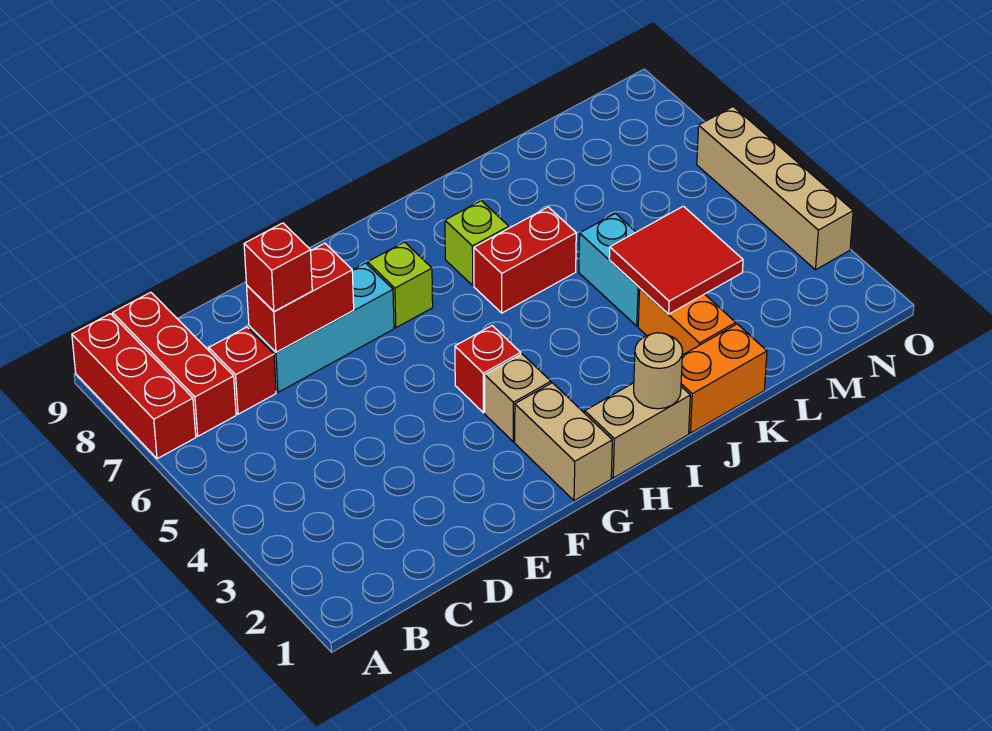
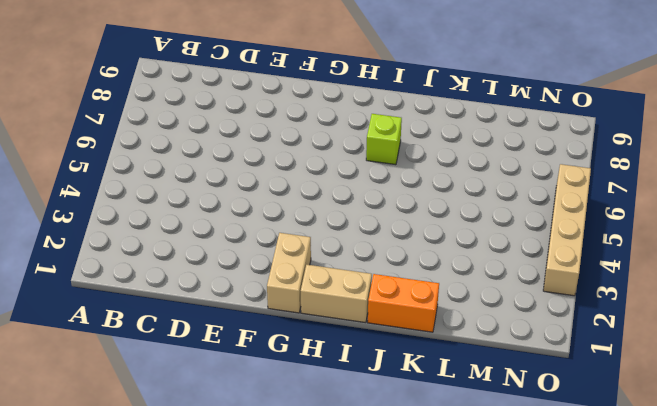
none -> red 1x3 brick [72,314,196,459]
none -> red 1x3 brick [113,292,236,436]
none -> red 1x1 brick [209,327,276,414]

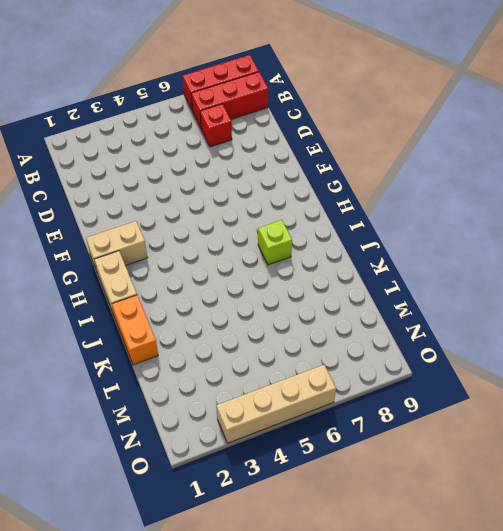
none -> cyan 1x3 brick [249,263,394,392]
none -> tan 1x1 brick [485,354,551,442]
none -> red 1x1 brick [455,326,521,413]

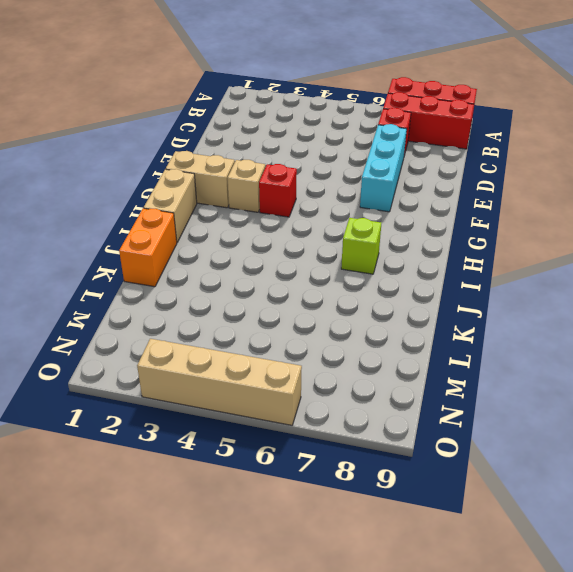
none -> lime 1x1 brick [368,242,433,328]
none -> red 1x2 brick [474,207,576,313]
none -> orange 1x2 brick [638,289,736,355]

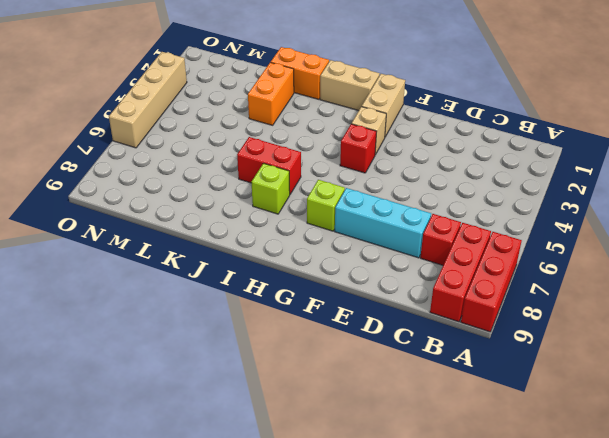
none -> cyan 1x2 brick [579,213,640,326]
none -> red 1x2 brick [247,243,354,352]
none -> tan 1x1 round brick [634,333,683,409]

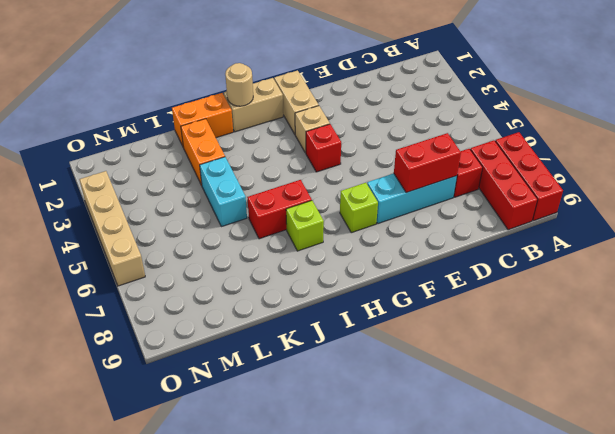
none -> red 2x2 tile [609,206,743,314]
none -> red 1x1 brick [244,223,312,312]

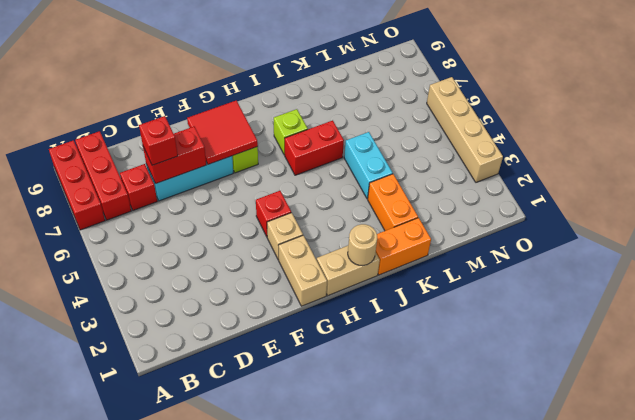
red 2x2 tile [187,100,258,164] -> red 2x2 tile moved to [609,206,743,314]

